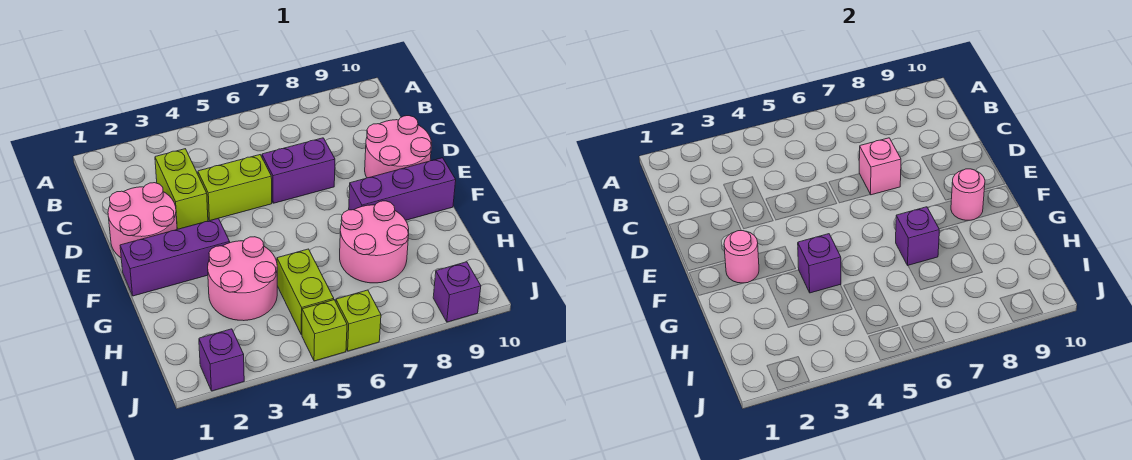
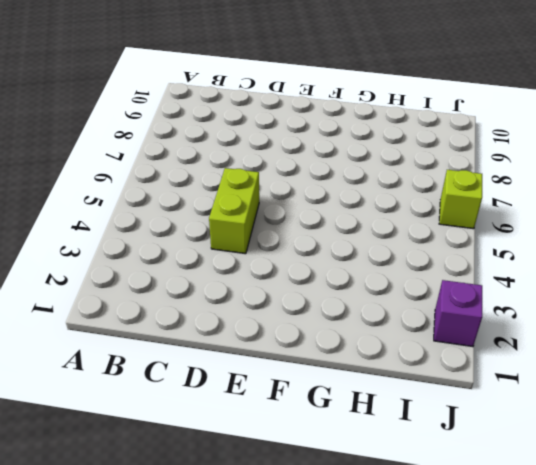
none -> lime 1x2 brick [155,149,208,229]
none -> pink 2x2 round brick [108,183,177,258]
none -> purple 1x2 brick [262,138,335,203]

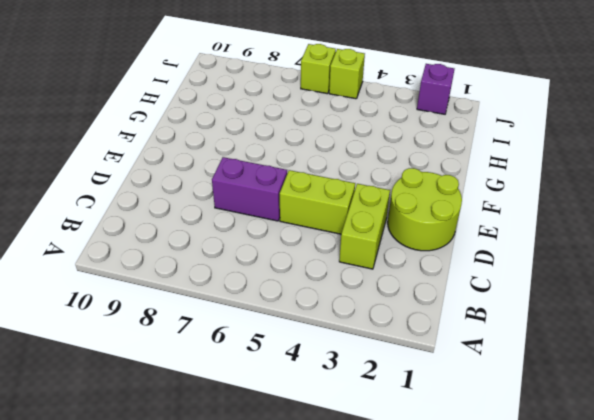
lime 2x2 round brick [388,168,462,251] -> pink 2x2 round brick [108,183,177,258]
none -> pink 2x2 round brick [365,116,432,178]
none -> purple 1x3 brick [120,218,230,296]
none -> purple 1x3 brick [349,158,456,220]

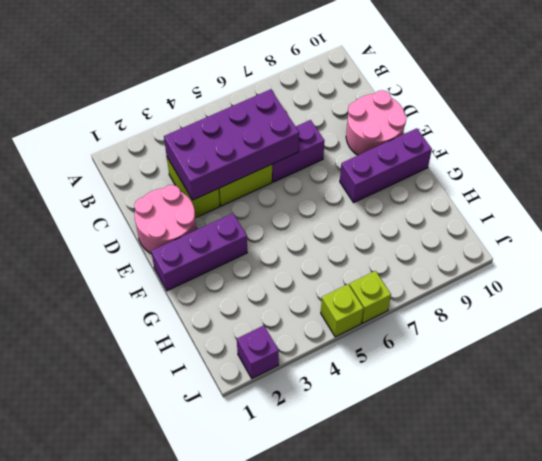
purple 2x4 brick [164,89,299,200] -> none
none -> pink 2x2 round brick [208,237,277,321]
none -> pink 2x2 round brick [340,201,409,283]
none -> lime 1x2 brick [277,249,334,335]

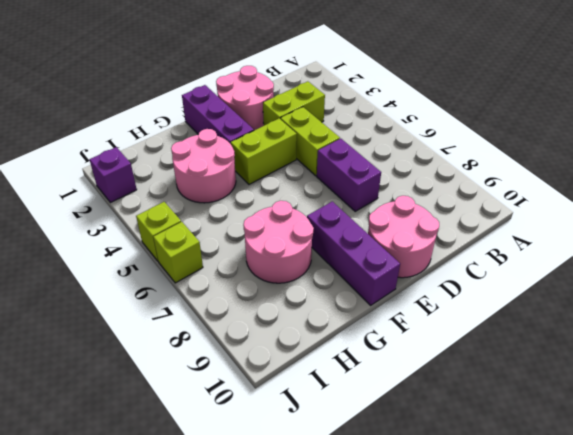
lime 1x2 brick [231,118,297,184] -> lime 1x2 brick moved to [277,249,334,335]
none -> purple 1x1 brick [433,262,481,322]
none -> pink 1x1 brick [859,138,901,195]
none -> pink 1x1 round brick [724,231,759,283]

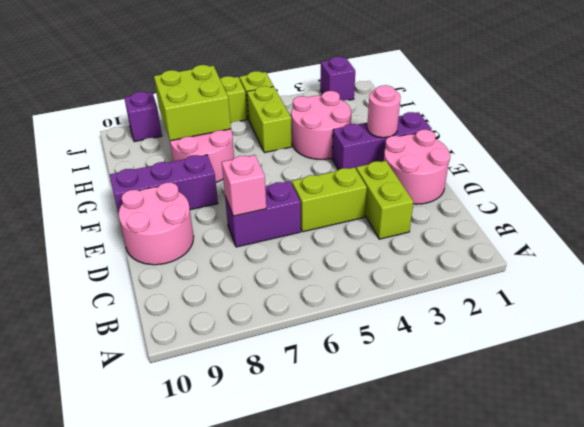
lime 2x2 brick [154,65,231,141] -> none
none -> pink 1x1 round brick [951,169,985,220]
none -> purple 1x1 brick [798,234,841,293]
none -> purple 1x1 brick [896,207,939,265]

